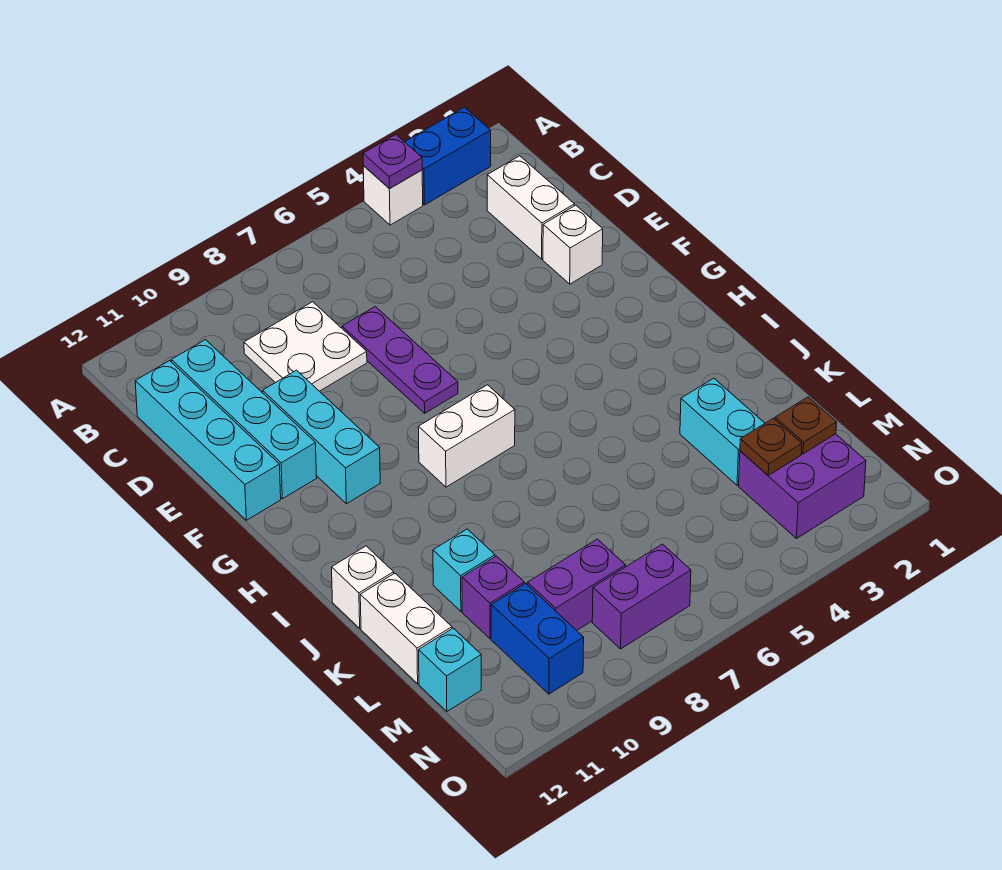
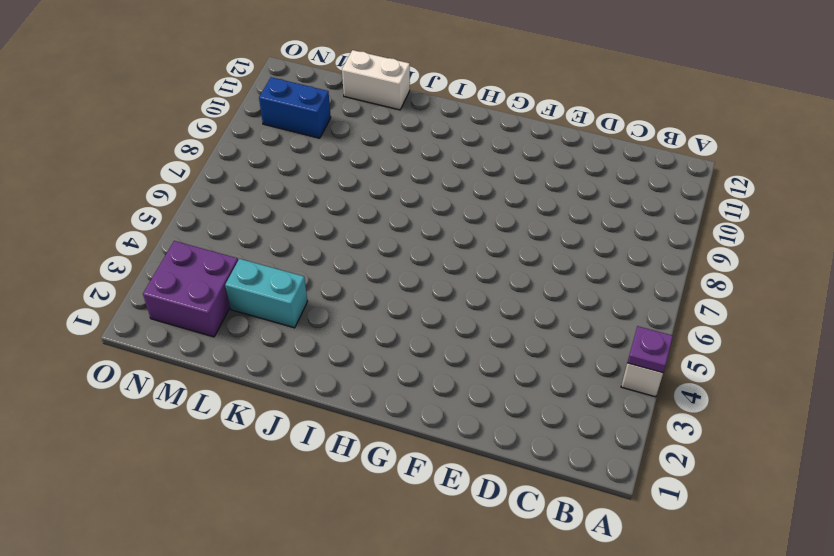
none -> blue 1x2 brick [405,107,491,205]
none -> white 1x2 brick [487,156,574,259]
none -> white 2x2 plate [244,302,367,391]

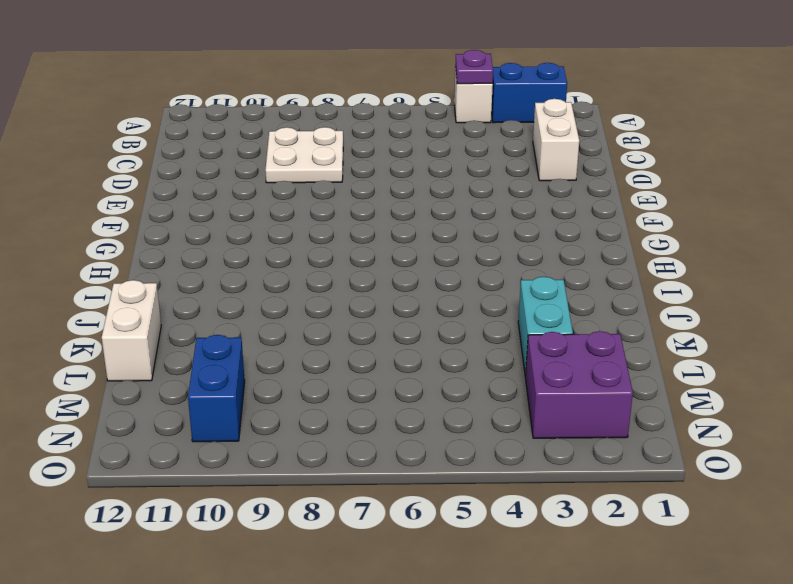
none -> cyan 1x4 brick [171,340,317,499]
none -> cyan 1x4 brick [135,361,281,520]
none -> purple 1x3 plate [342,307,458,413]

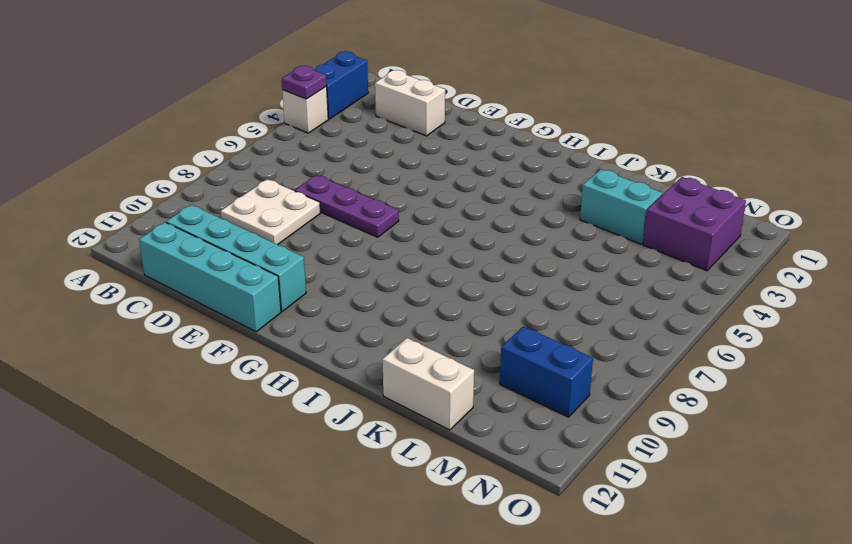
none -> white 1x1 brick [543,205,603,284]
none -> cyan 1x3 brick [263,370,380,504]
none -> white 1x2 brick [418,385,515,487]

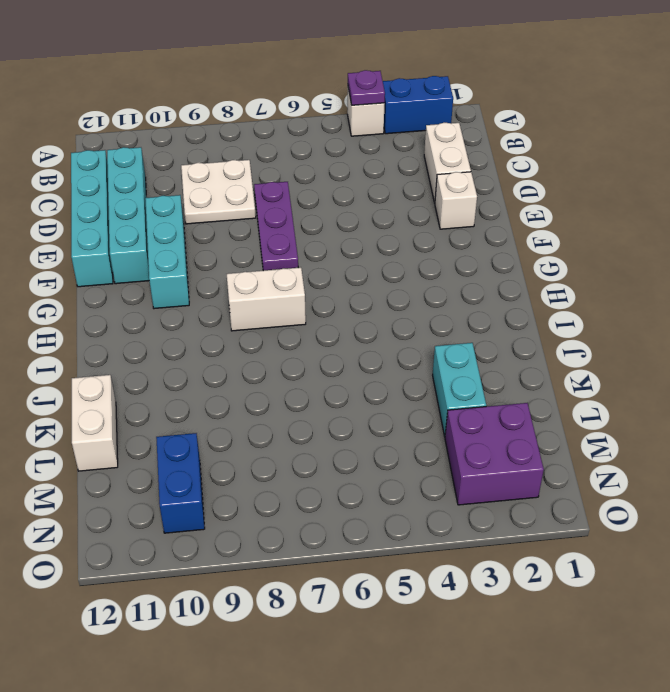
none -> white 1x1 brick [332,546,394,628]
none -> cyan 1x1 brick [433,529,495,611]
none -> purple 1x1 brick [462,556,524,639]

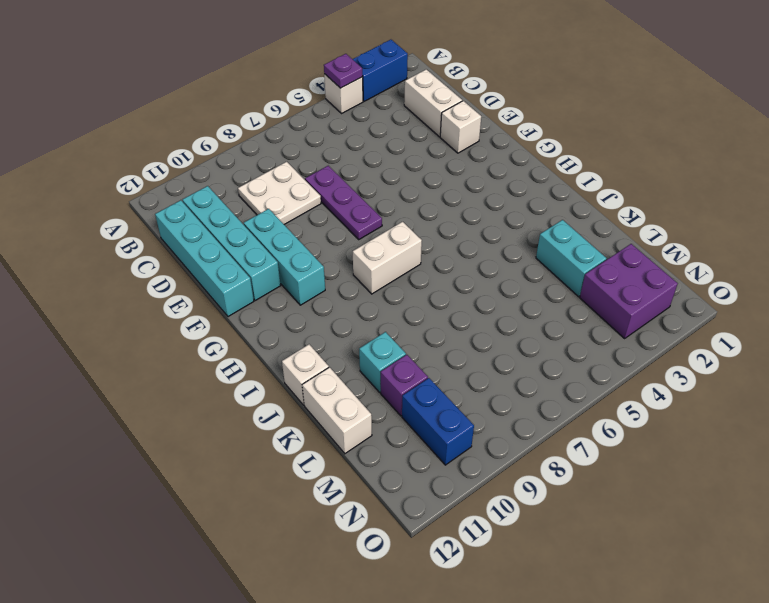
none -> purple 1x2 brick [527,539,626,630]
none -> cyan 1x1 brick [419,628,481,711]
none -> purple 1x2 brick [592,544,691,649]

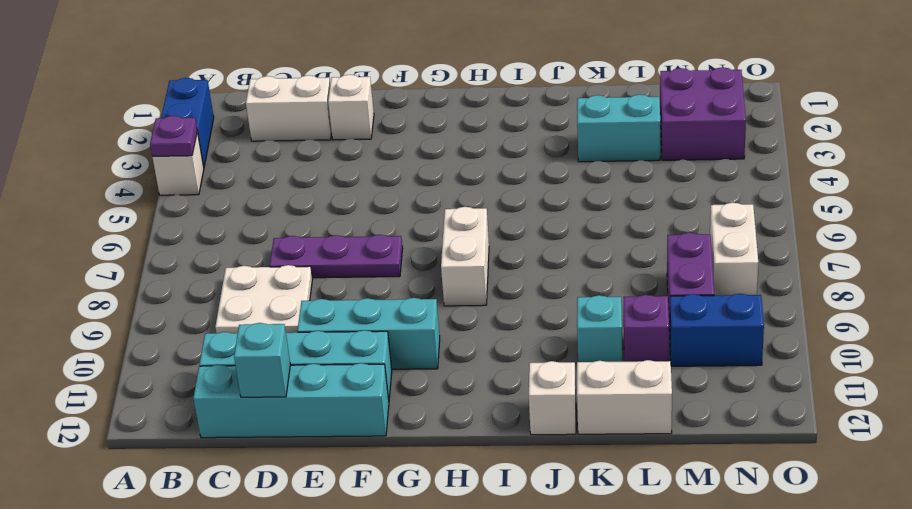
cyan 1x1 brick [234,323,290,397] -> cyan 1x1 brick moved to [419,628,481,711]
white 1x2 brick [710,202,758,295] -> purple 1x2 brick [592,544,691,649]
none -> brown 1x1 plate [775,397,837,454]
none -> brown 1x1 plate [740,418,802,475]

